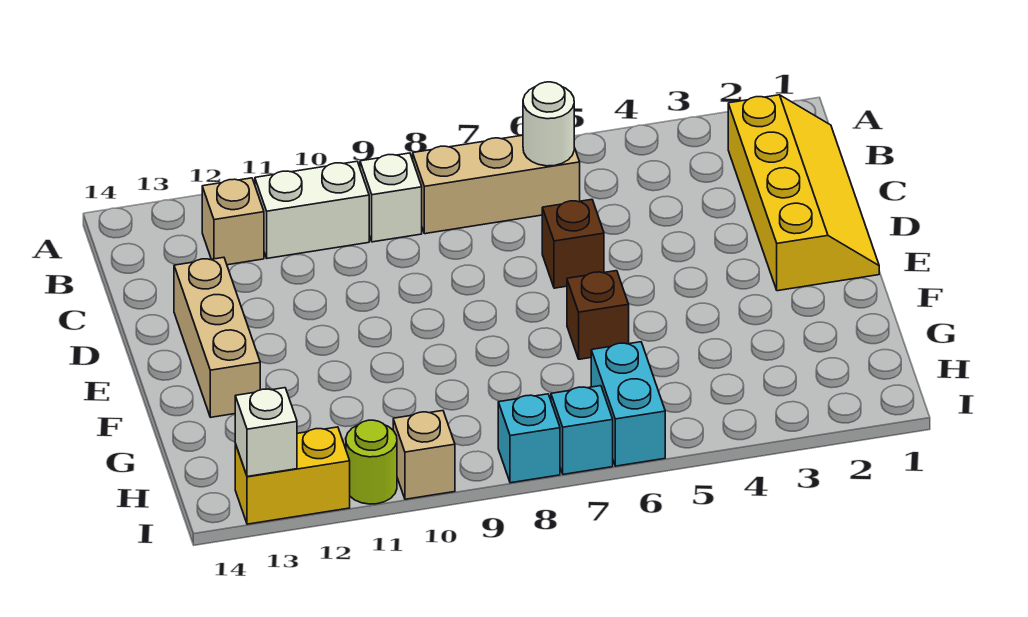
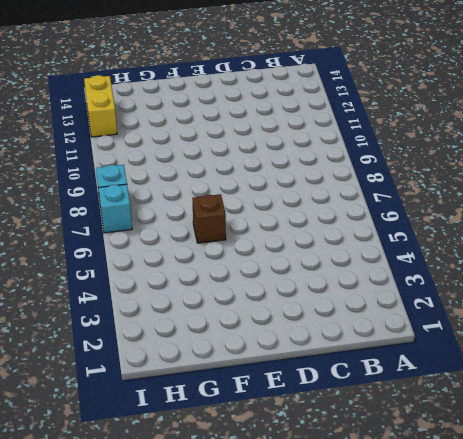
none -> yellow 2x4 slope [728,95,879,291]
none -> tan 1x3 brick [413,135,580,234]
none -> white 1x1 brick [360,153,422,242]

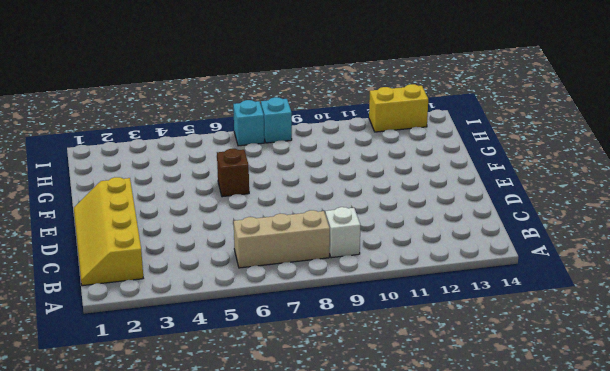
none -> white 1x2 brick [255,161,369,258]
none -> tan 1x1 brick [202,178,264,265]
none -> brown 1x1 brick [542,199,604,288]

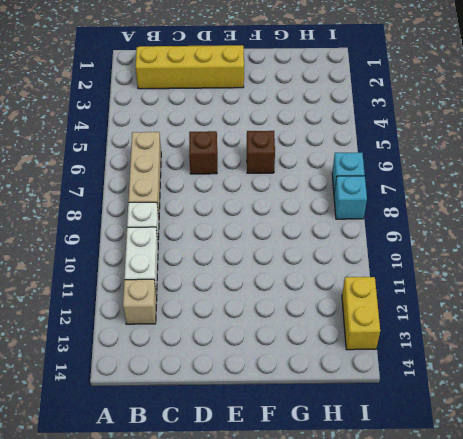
none -> tan 1x3 brick [174,257,260,417]
none -> cyan 1x2 brick [591,342,665,466]
none -> tan 1x1 brick [393,411,455,499]

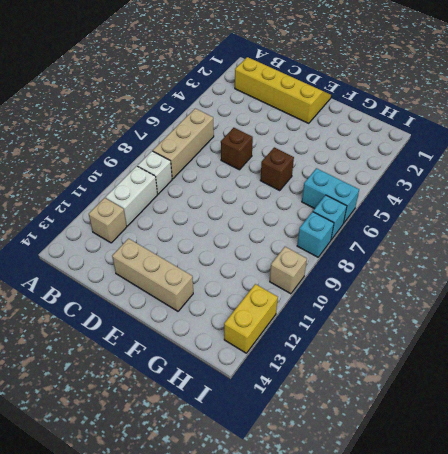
none -> lime 1x1 round brick [346,420,397,504]
none -> white 1x1 round brick [523,82,574,166]
none -> white 1x1 brick [235,388,297,477]

